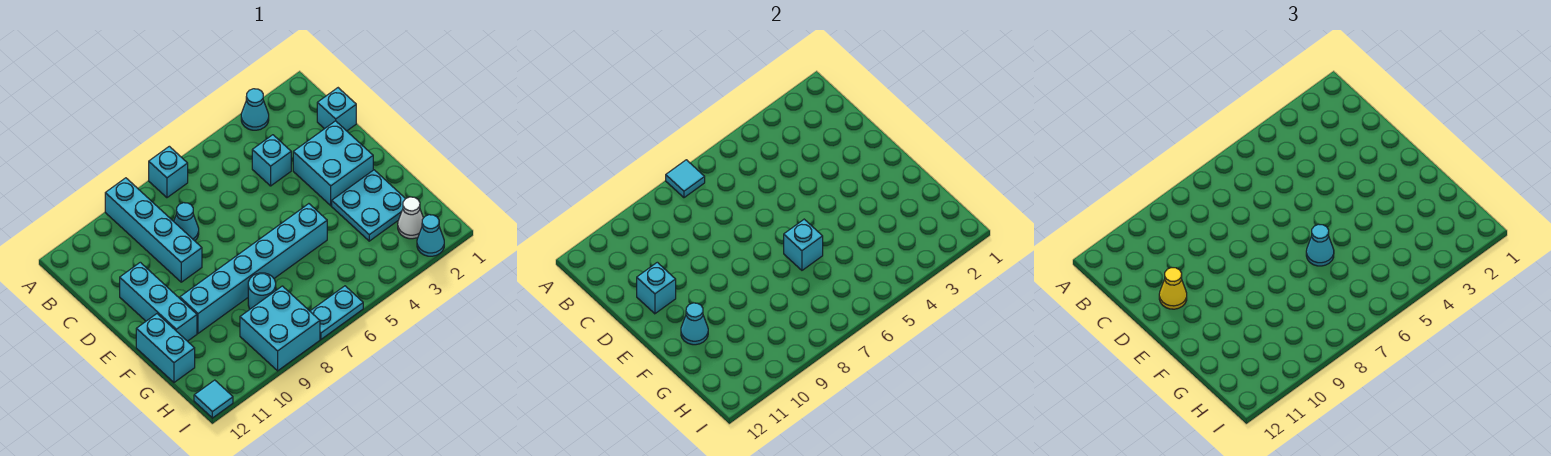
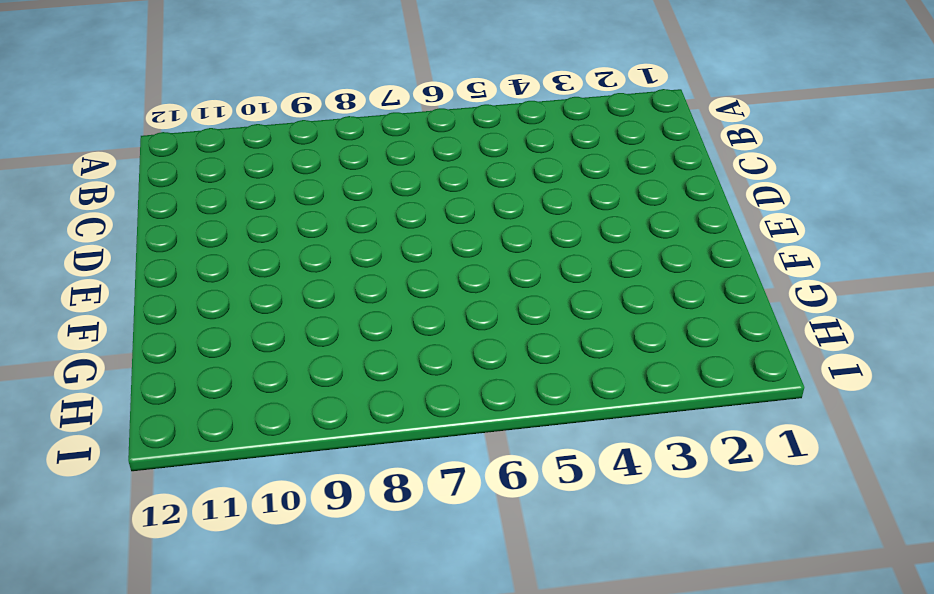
none -> cyan 1x1 cone [241,89,269,130]
none -> cyan 1x1 brick [149,146,188,198]
none -> cyan 1x4 brick [105,178,202,282]

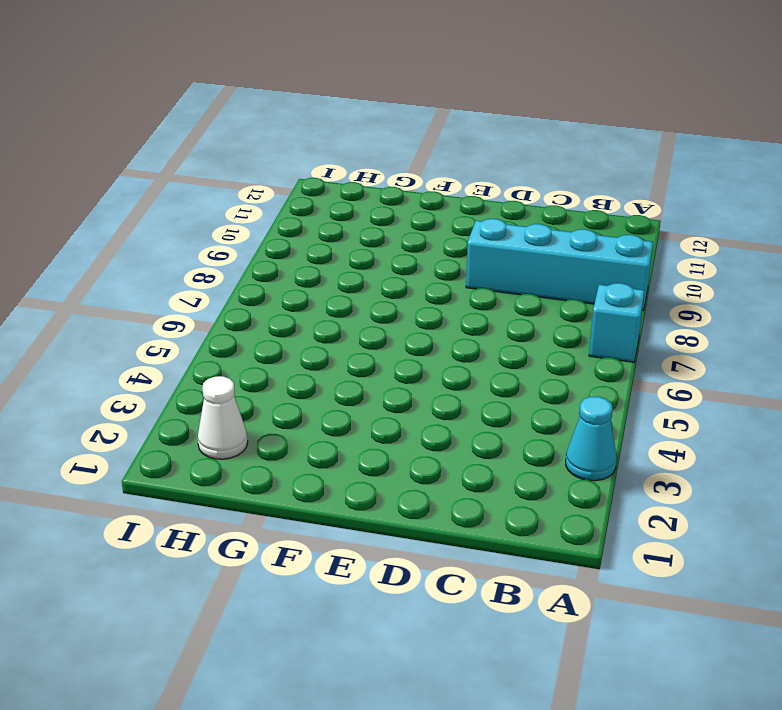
none -> cyan 1x1 brick [317,88,356,131]
none -> cyan 1x1 brick [252,135,291,186]
none -> cyan 1x1 cone [174,203,199,241]

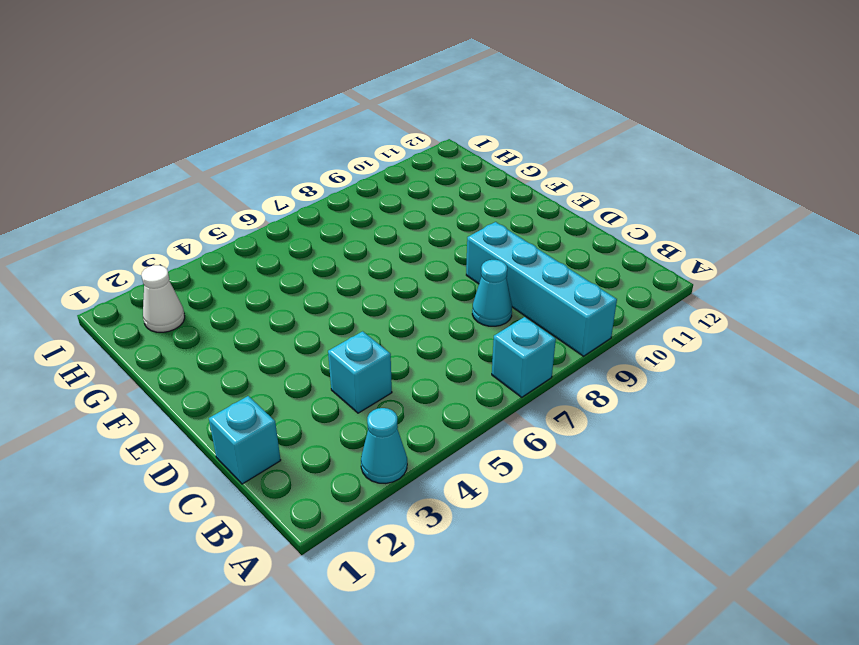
none -> cyan 2x2 brick [293,121,373,206]
none -> cyan 1x3 brick [120,262,197,341]
none -> cyan 2x2 plate [332,170,405,241]

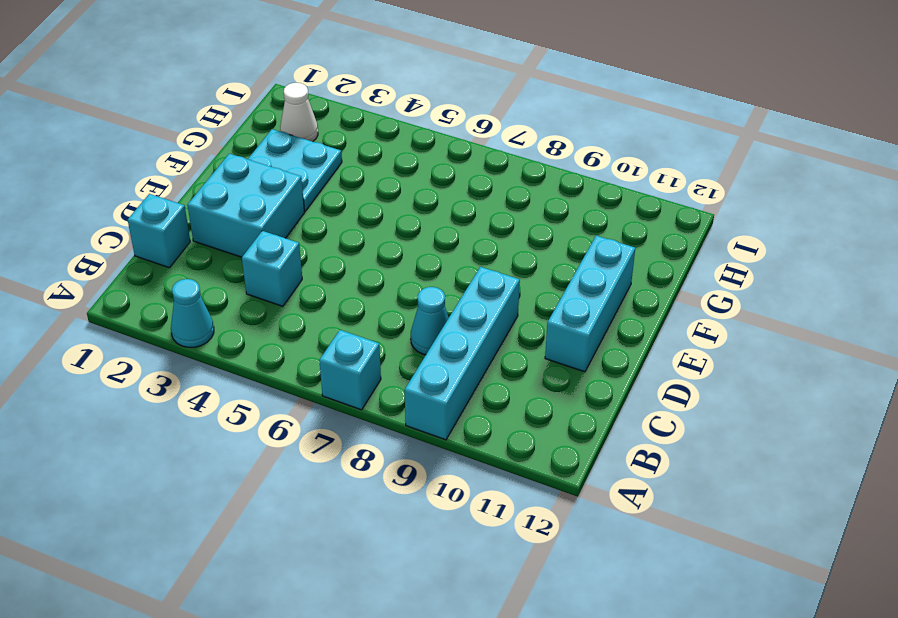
none -> cyan 1x6 brick [180,204,327,333]
none -> cyan 1x2 brick [136,314,195,382]
none -> cyan 1x1 round brick [248,273,276,309]

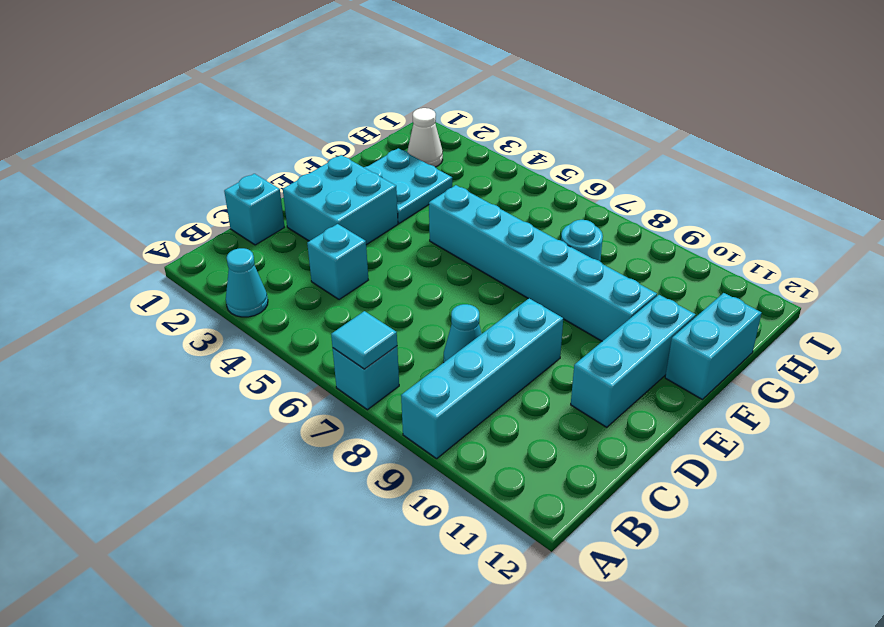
none -> cyan 2x2 brick [240,286,320,371]
none -> cyan 1x1 cone [417,215,444,256]
none -> cyan 1x2 plate [310,286,363,339]

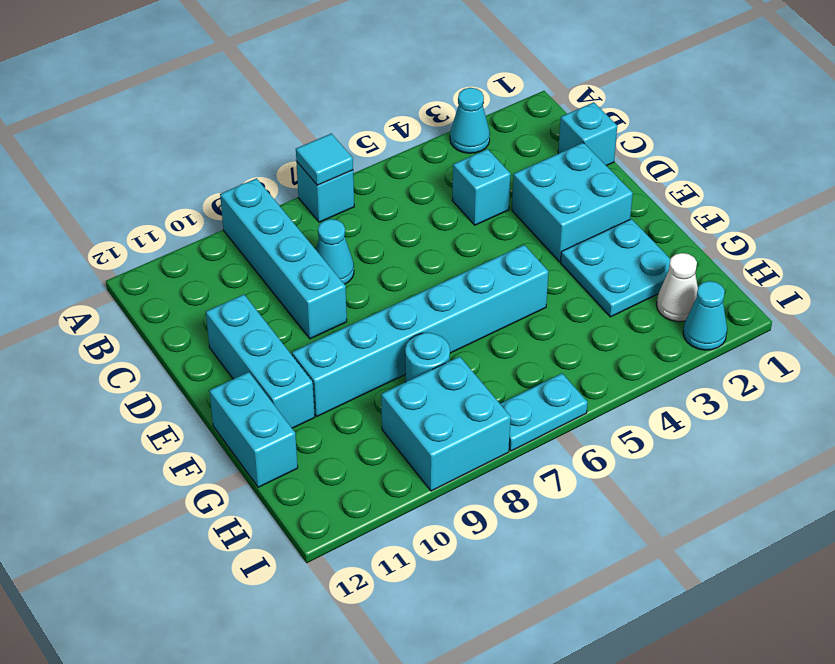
none -> cyan 1x1 tile [194,380,233,418]
none -> cyan 1x1 brick [637,262,676,314]
none -> cyan 1x1 brick [784,219,823,270]

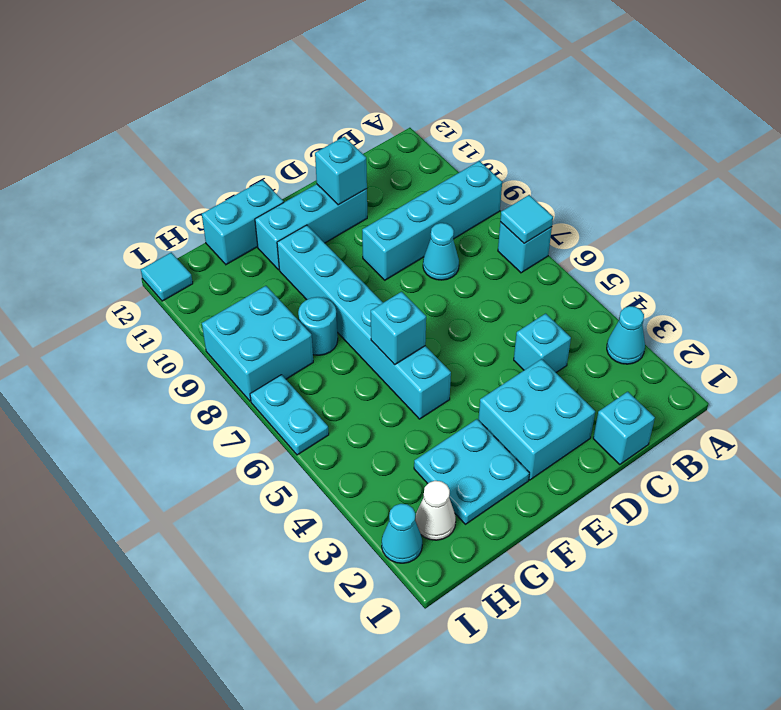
none -> cyan 1x1 cone [681,303,708,345]
none -> yellow 1x1 cone [1159,268,1187,309]
none -> cyan 1x1 cone [1306,224,1334,266]

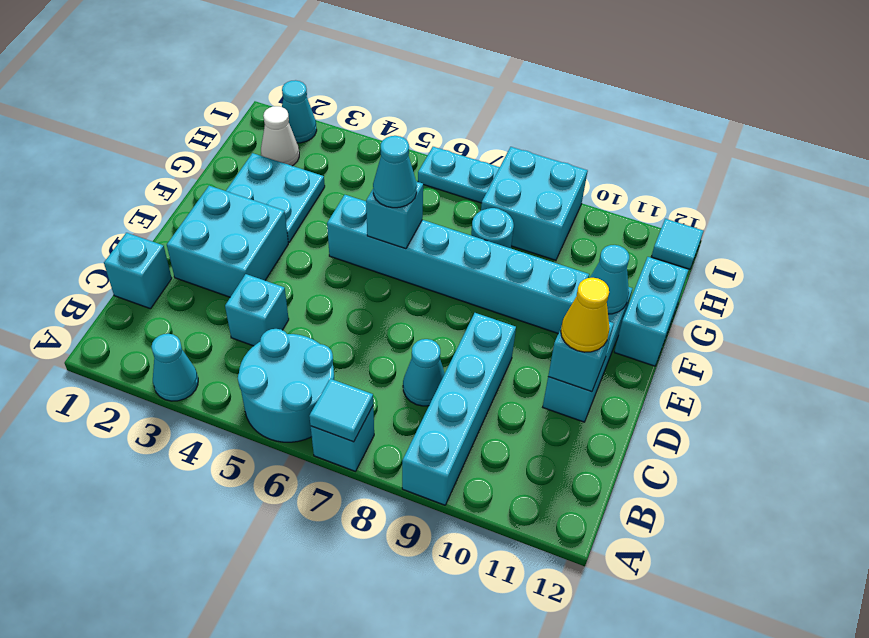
cyan 2x2 round brick [238,329,334,442] -> none

